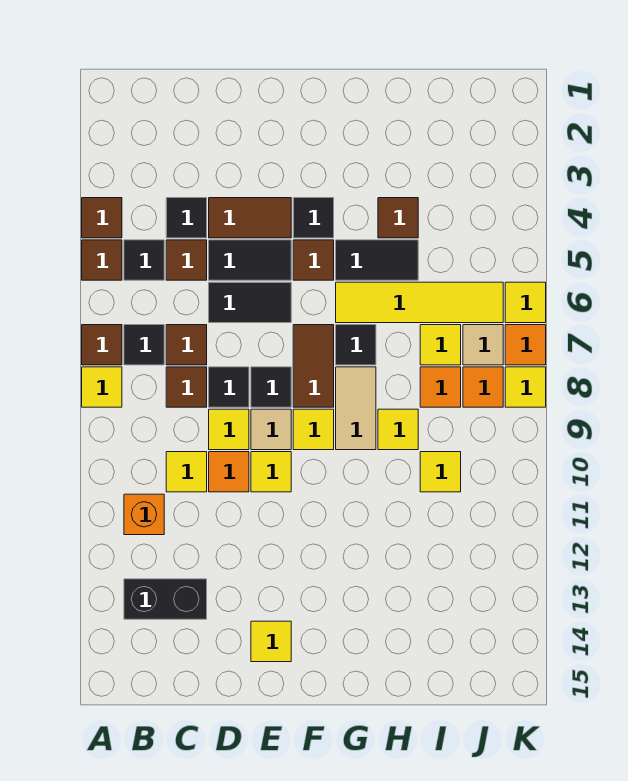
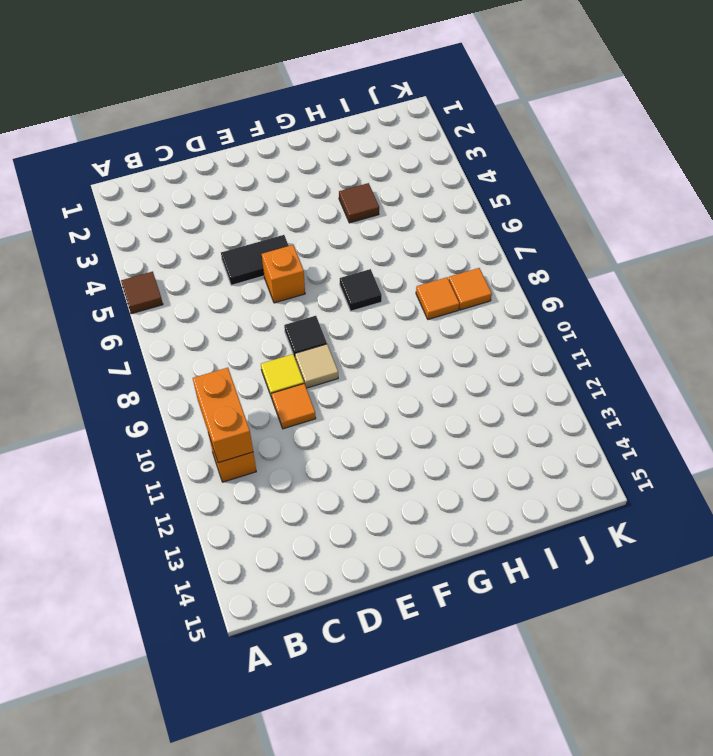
orange 1x2 brick [193,368,253,463] -> none
orange 1x1 brick [262,245,305,303] -> black 1x2 tile [209,282,291,323]
none -> brown 1x1 tile [82,198,122,238]
none -> brown 1x1 tile [82,325,122,365]
none -> yellow 1x1 tile [82,367,122,407]
none -> black 1x1 tile [124,240,164,280]

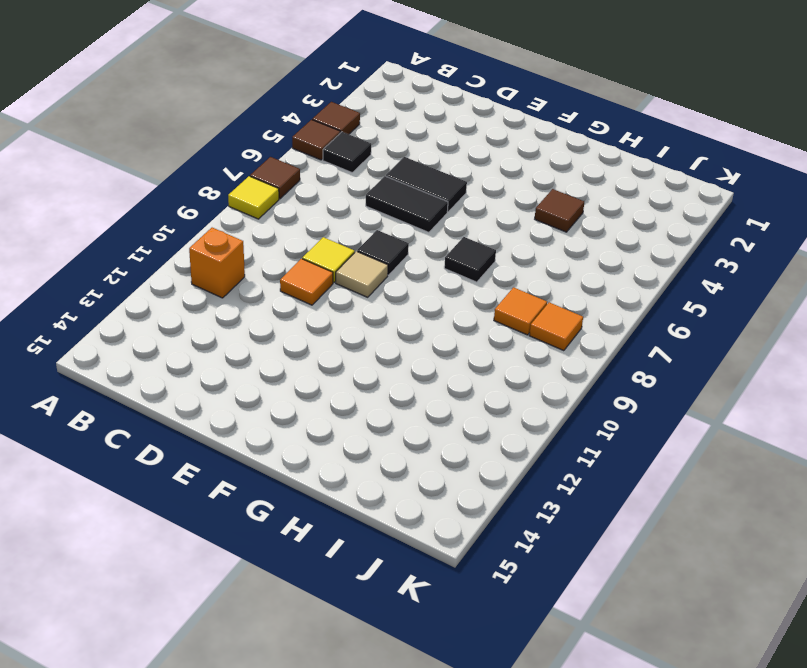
none -> black 1x1 tile [124,325,164,365]
none -> black 1x2 brick [124,579,207,619]
none -> black 1x1 tile [166,198,207,238]
none -> brown 1x1 tile [166,240,207,280]

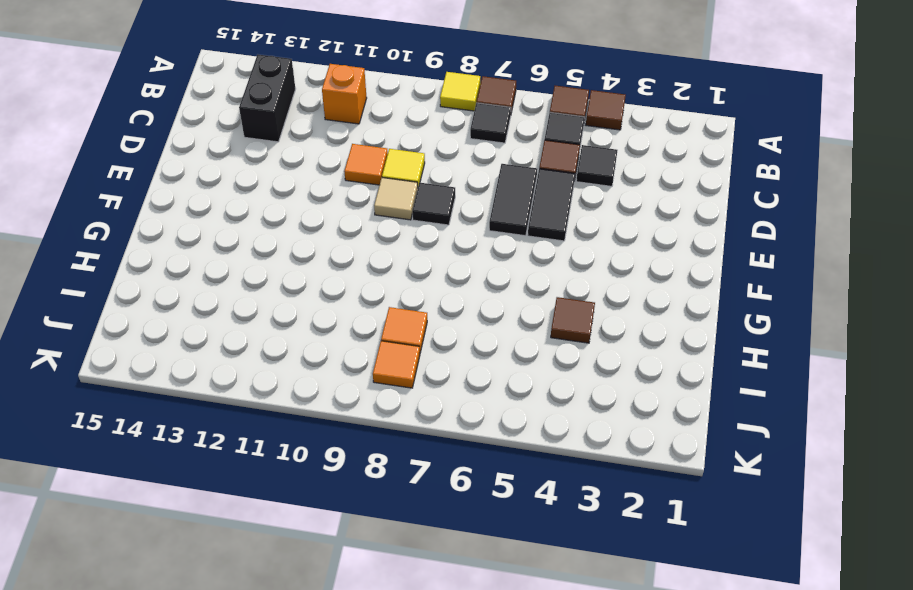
none -> brown 1x1 tile [166,325,207,365]
none -> brown 1x1 tile [166,367,207,407]
none -> yellow 1x1 tile [166,452,207,492]
none -> brown 1x2 tile [209,198,291,238]

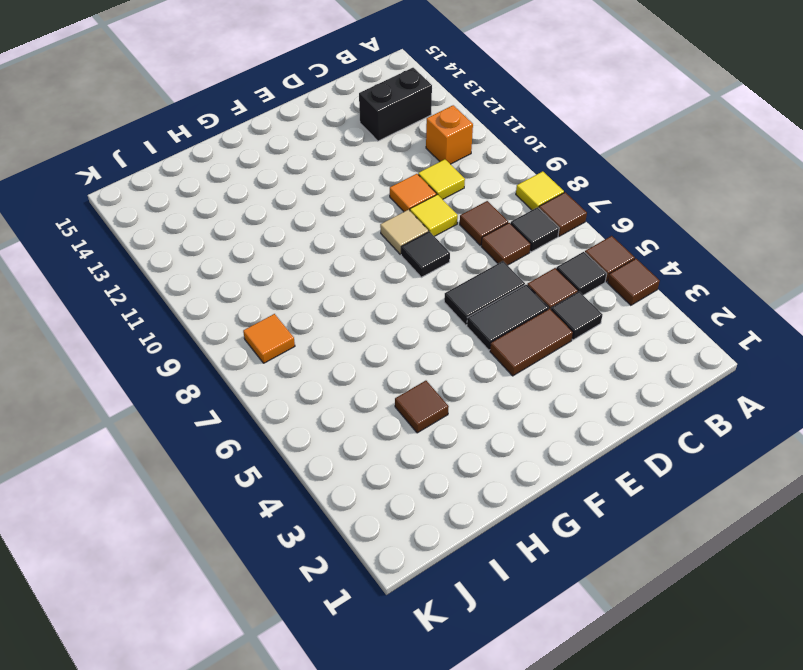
none -> black 1x1 tile [209,367,249,407]
none -> yellow 1x1 tile [251,452,291,492]
none -> yellow 1x1 tile [251,621,291,662]
none -> black 1x1 tile [293,198,334,238]

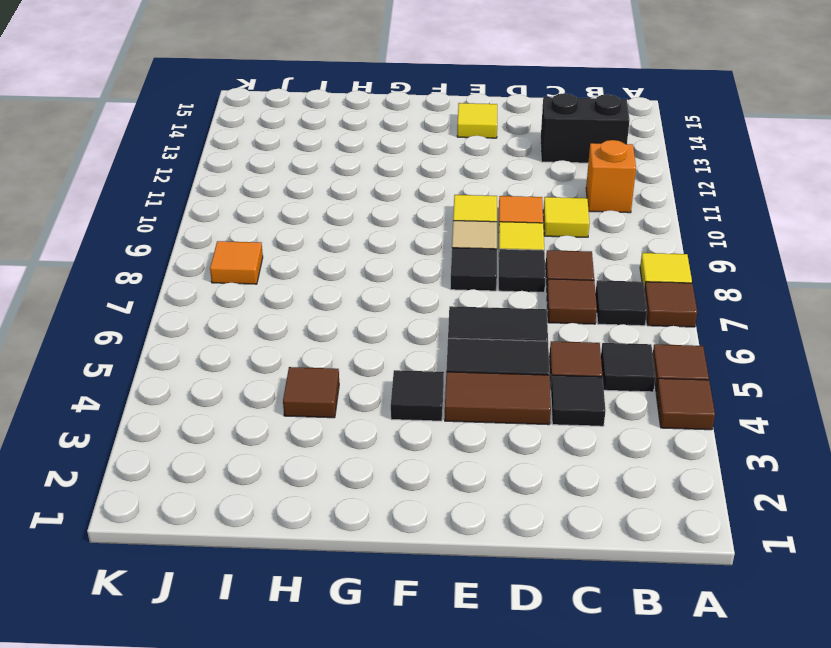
none -> brown 1x1 tile [293,240,334,280]
none -> brown 1x2 tile [293,325,334,407]
none -> yellow 1x1 tile [293,409,334,450]
none -> black 1x2 tile [336,240,418,280]

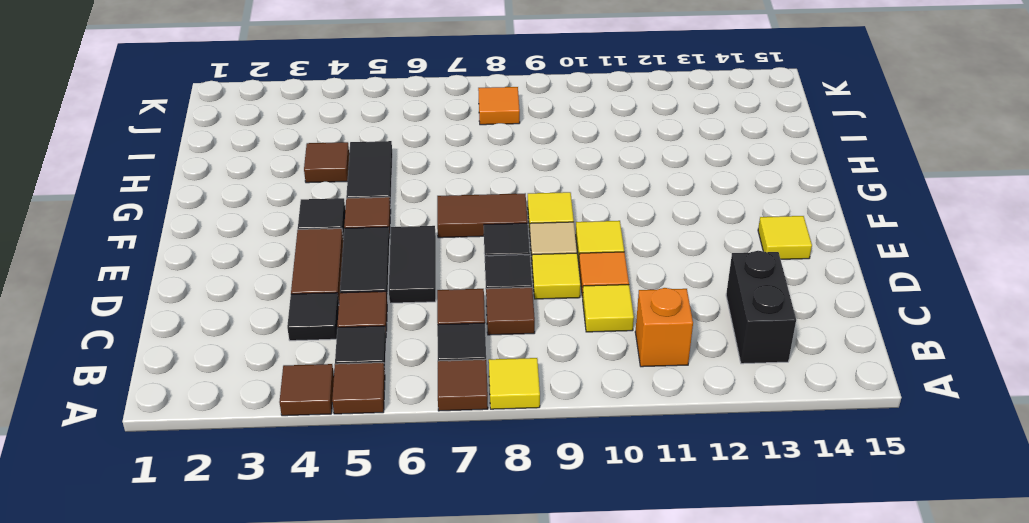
none -> yellow 1x4 tile [336,282,503,323]
none -> black 1x1 tile [336,325,376,365]
none -> tan 1x2 tile [336,367,376,450]
none -> yellow 1x1 tile [378,409,418,450]

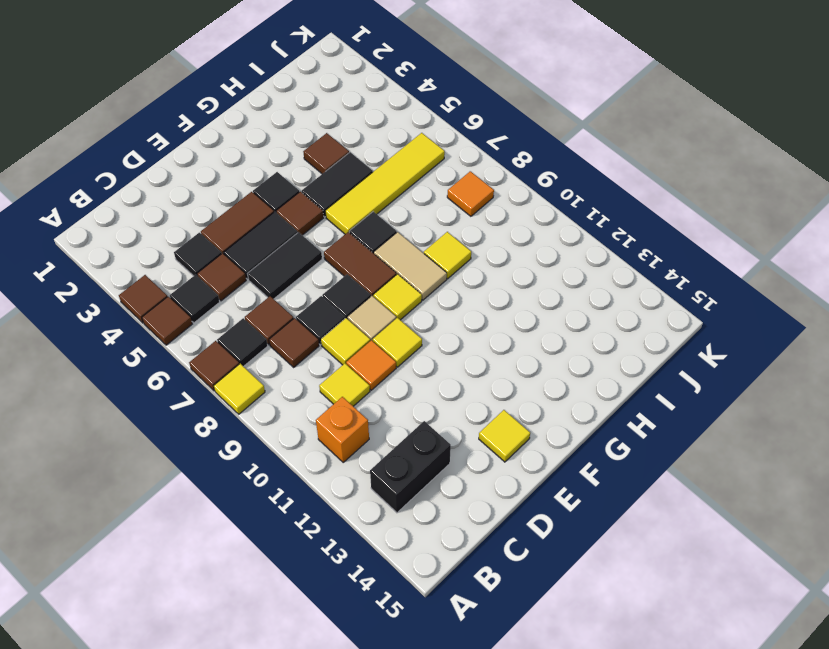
none -> yellow 1x1 tile [420,325,461,365]
none -> orange 1x1 tile [420,367,461,407]
none -> yellow 1x1 tile [420,452,461,492]
none -> tan 1x1 tile [463,325,503,365]

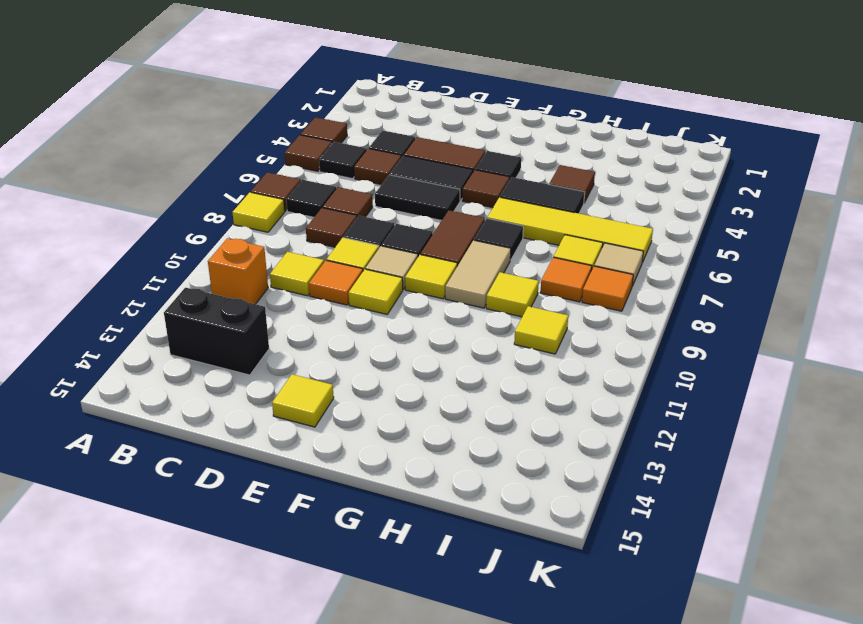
none -> yellow 1x1 tile [505,282,546,323]
none -> orange 1x1 tile [505,325,546,365]
none -> yellow 1x1 tile [505,367,546,407]

